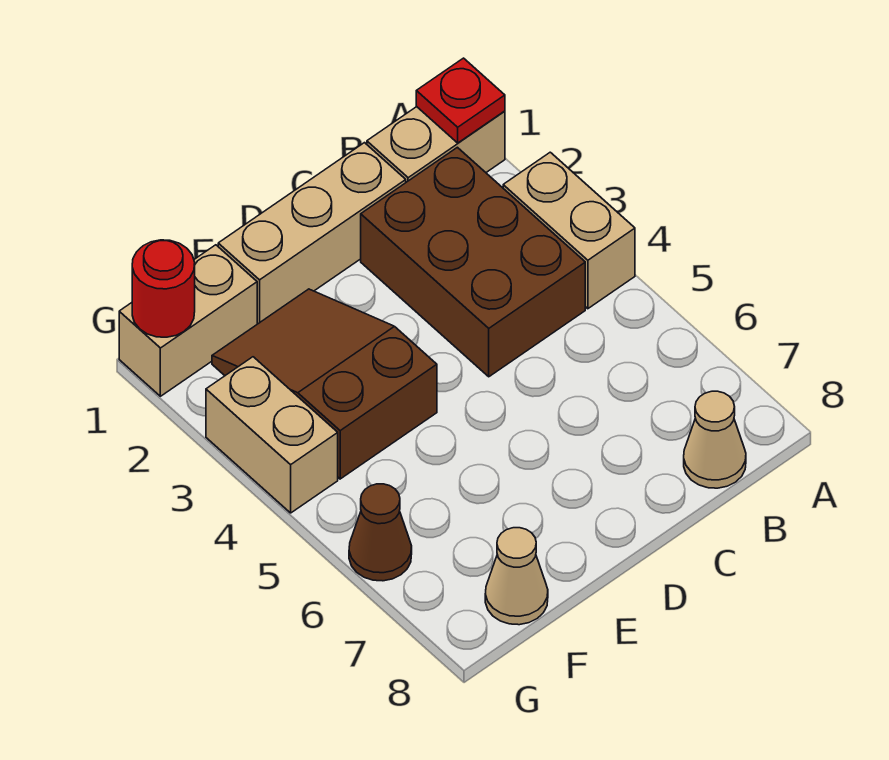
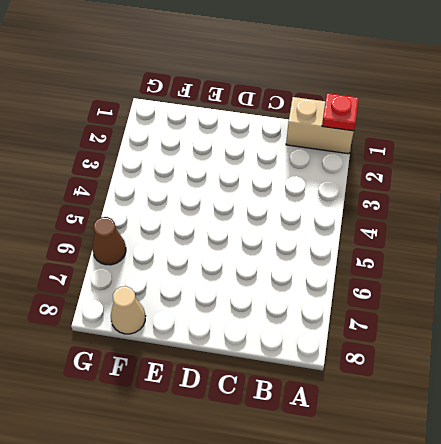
none -> tan 1x2 brick [503,152,635,309]
none -> brown 2x3 brick [361,147,585,377]
none -> tan 1x1 cone [684,391,746,488]

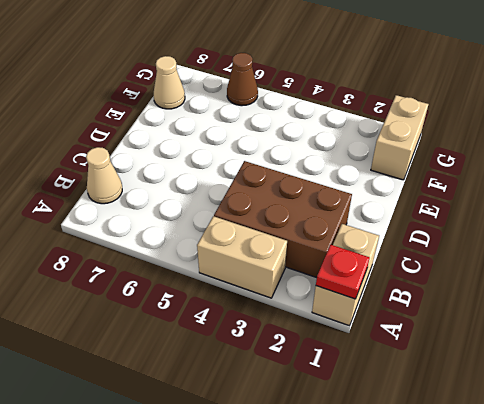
none -> tan 1x3 brick [218,143,406,324]
none -> brown 2x3 slope [212,289,437,479]
none -> tan 1x2 brick [206,357,338,513]

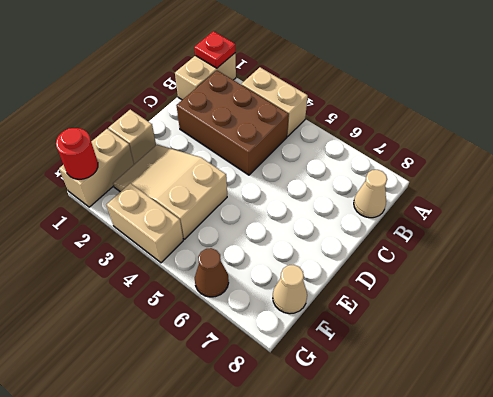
tan 1x1 brick [108,110,156,164] -> tan 1x3 brick [218,143,406,324]
tan 2x3 slope [113,145,227,239] -> brown 2x3 slope [212,289,437,479]

